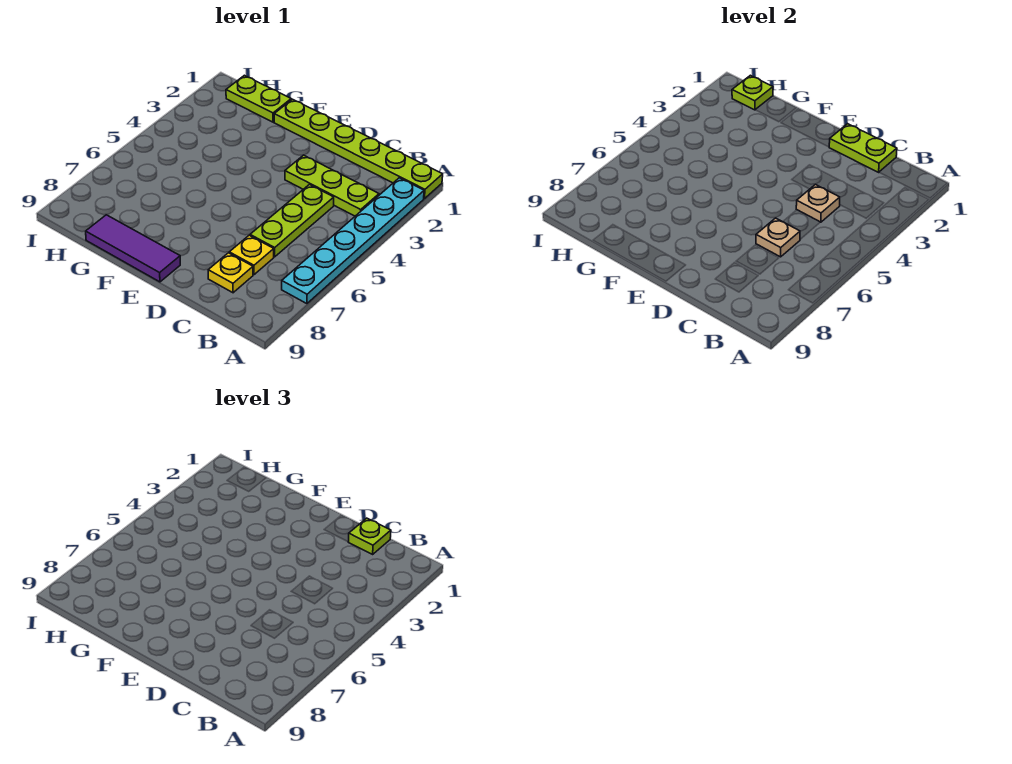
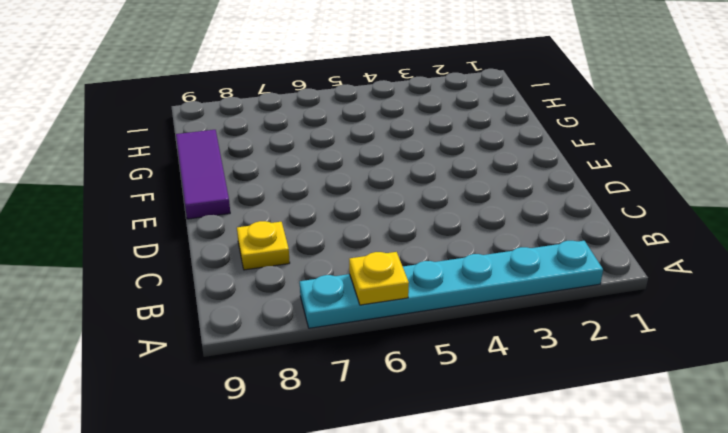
yellow 1x1 plate [349,252,409,305] -> yellow 1x1 plate moved to [229,235,274,275]
none -> lime 1x6 plate [274,99,443,199]
none -> lime 1x3 plate [285,155,379,216]
none -> lime 1x3 plate [250,185,334,257]

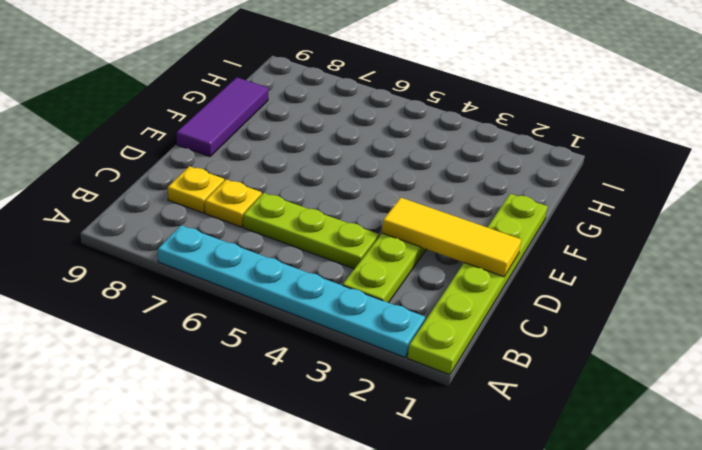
yellow 1x3 tile [382,198,521,277] -> lime 1x2 plate [829,124,897,172]
none -> lime 1x2 plate [226,75,291,122]
none -> tan 1x1 plate [796,185,840,222]
none -> tan 1x1 plate [756,218,800,257]

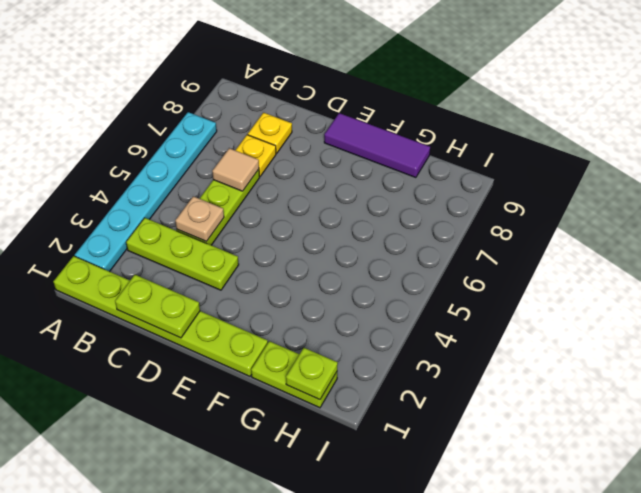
tan 1x1 tile [212,148,259,191] -> tan 1x1 plate [756,218,800,257]
none -> lime 1x1 plate [348,518,391,554]

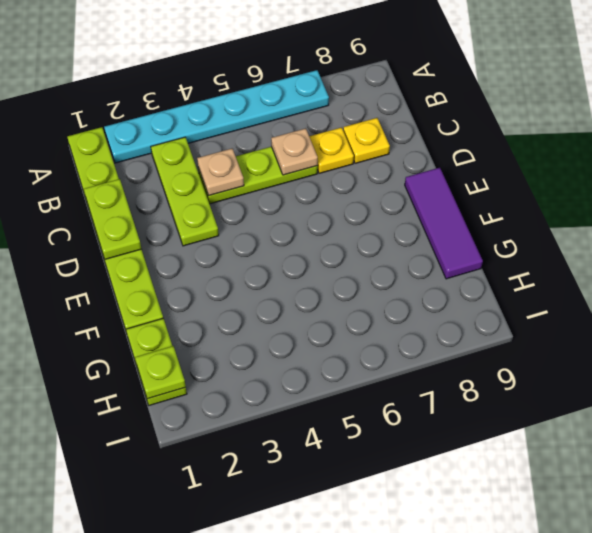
none -> lime 1x1 plate [348,518,391,554]

